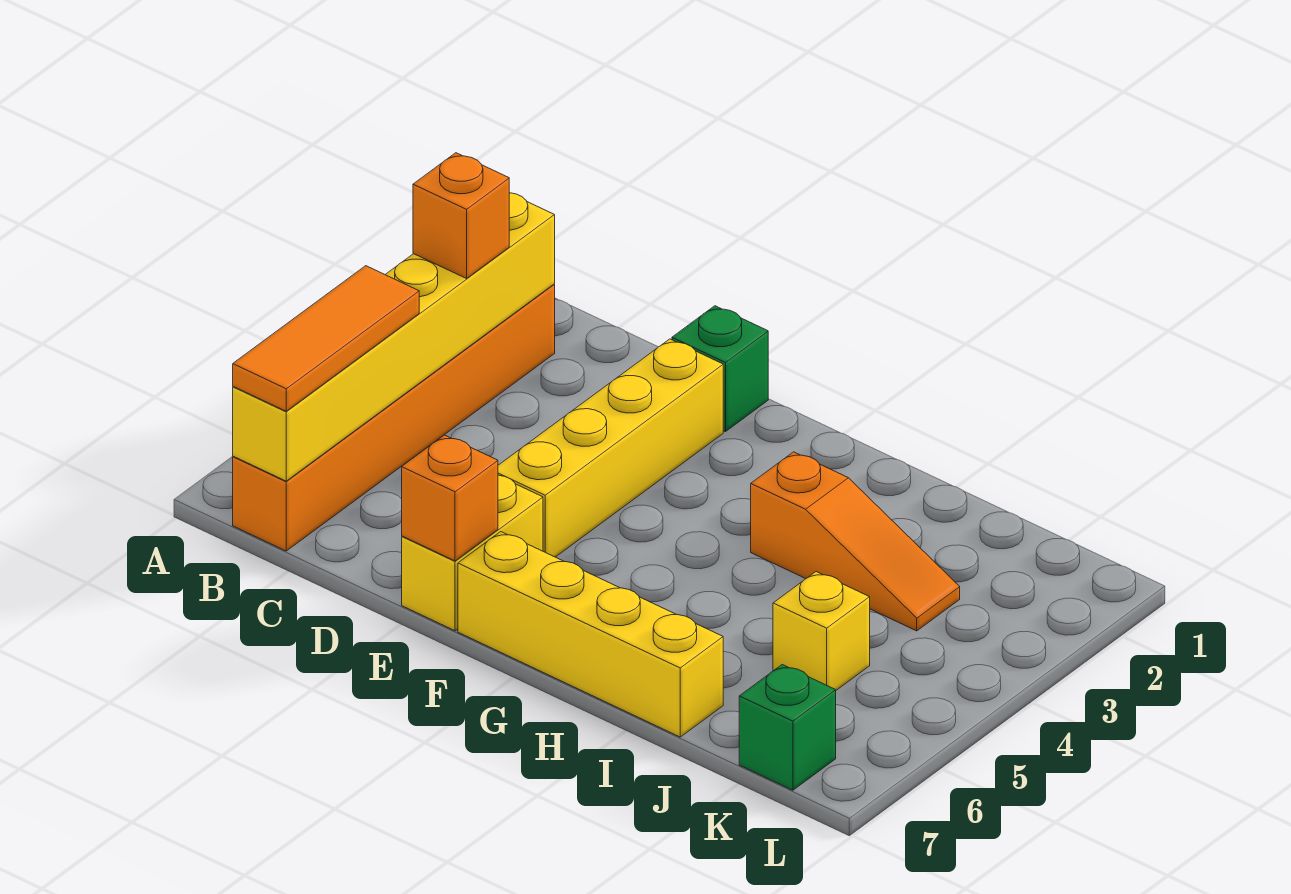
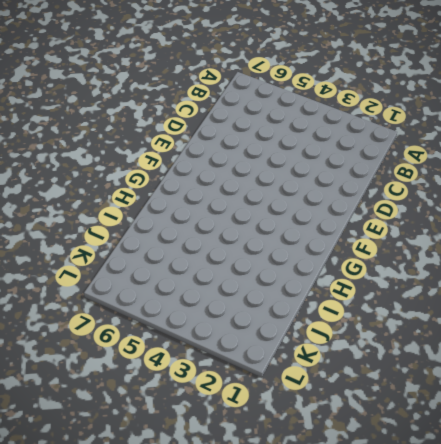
none -> orange 1x6 brick [233,284,555,551]
none -> green 1x1 brick [672,306,768,432]
none -> yellow 1x4 brick [498,339,723,557]

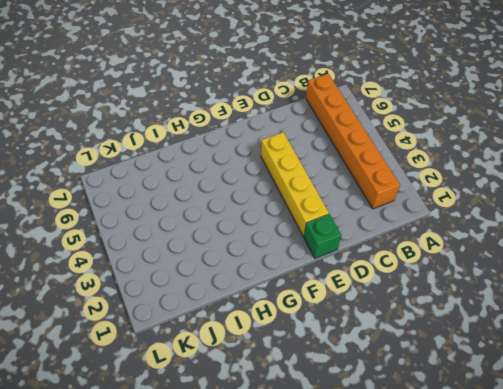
none -> yellow 1x2 brick [402,475,543,631]
none -> yellow 1x4 brick [458,532,723,737]
none -> orange 1x3 slope [751,452,960,631]

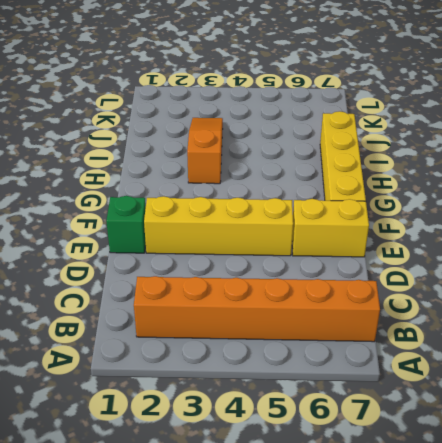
none -> yellow 1x1 brick [773,572,870,690]
none -> green 1x1 brick [739,665,836,790]
none -> yellow 1x6 brick [233,193,555,481]

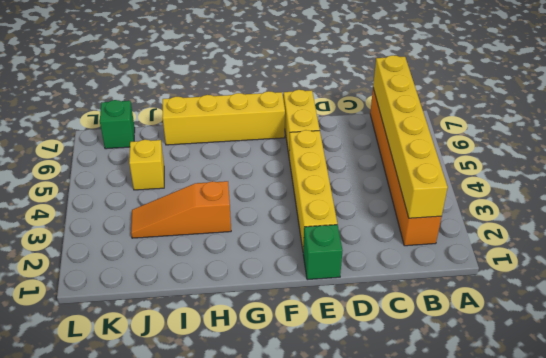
none -> orange 1x1 brick [402,435,498,561]
none -> orange 1x1 brick [413,153,509,278]
none -> orange 1x3 tile [233,266,419,411]

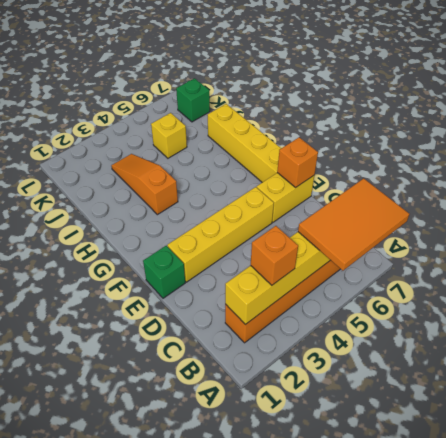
orange 2x3 tile [298,178,409,271] -> orange 1x3 tile [233,266,419,411]

